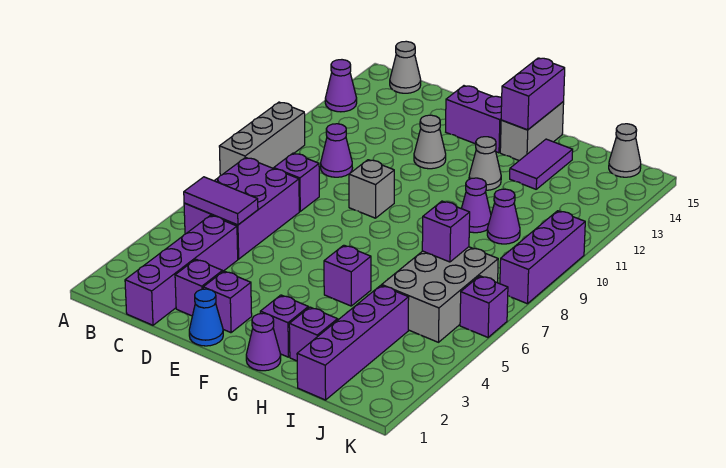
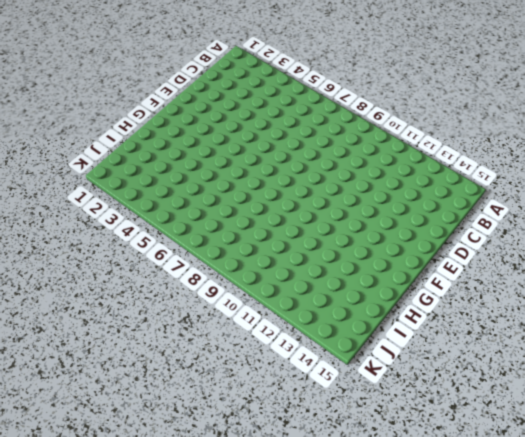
none -> grey 1x3 brick [219,102,305,175]
none -> purple 1x1 cone [325,60,357,112]
none -> purple 2x3 brick [184,157,299,259]
none -> grey 1x1 cone [390,41,421,93]

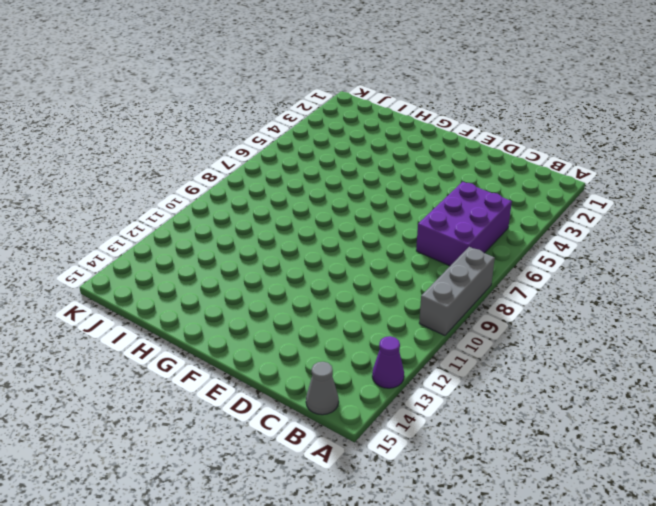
none -> purple 1x4 brick [125,215,238,325]
none -> purple 1x1 brick [274,153,319,211]
none -> purple 1x1 cone [321,124,352,177]
none -> purple 1x1 brick [175,259,223,316]

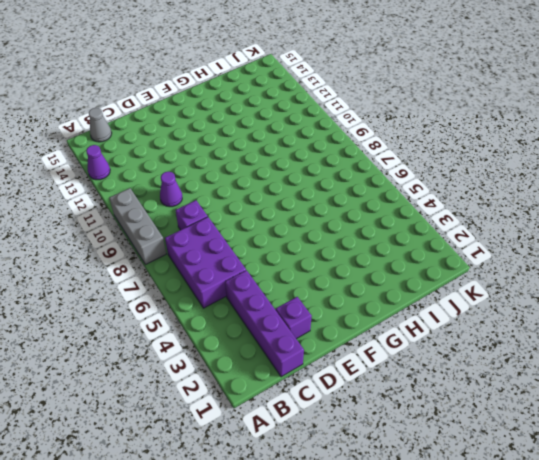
none -> blue 1x1 cone [189,289,223,346]
none -> purple 1x1 brick [203,271,252,333]
none -> grey 1x1 brick [349,160,394,218]
none -> grey 1x1 cone [414,115,446,169]

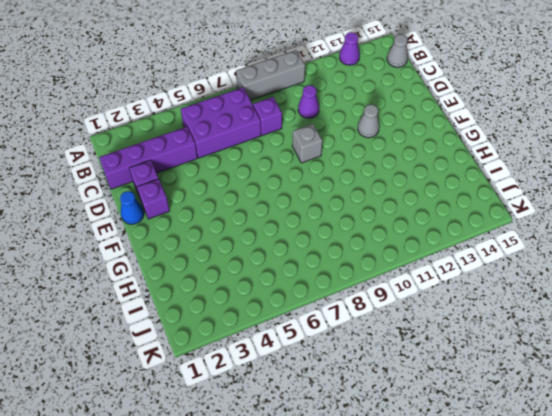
none -> purple 1x2 brick [446,86,502,153]
none -> purple 1x1 cone [246,313,281,371]
none -> purple 1x1 brick [260,295,308,357]
none -> purple 1x1 brick [324,245,371,306]

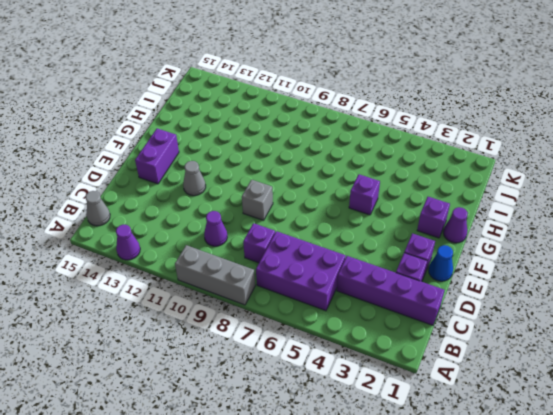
none -> grey 1x1 cone [469,137,501,190]
none -> grey 1x2 brick [500,102,564,161]
none -> purple 1x1 brick [289,307,338,361]
none -> purple 1x1 cone [461,178,491,233]

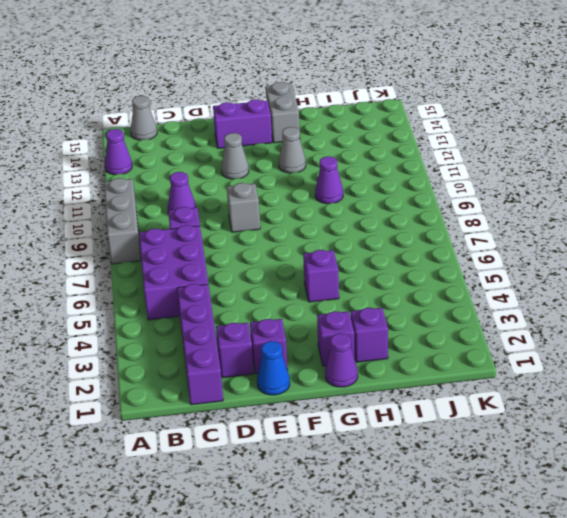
none -> purple 1x2 tile [510,139,573,189]
none -> purple 1x4 brick [297,285,409,400]
none -> grey 2x3 brick [382,247,498,342]
none -> purple 1x1 cone [487,189,520,244]

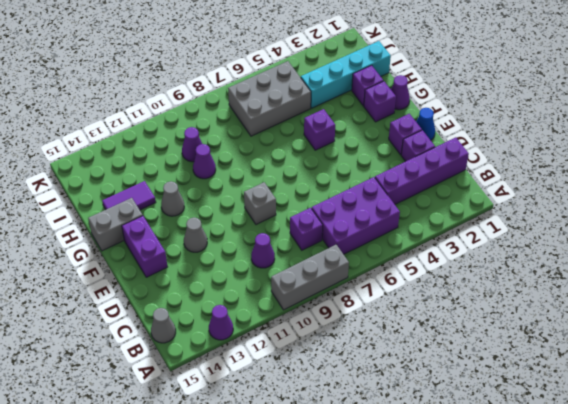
cyan 1x4 brick [301,41,391,108] -> purple 1x4 brick [297,285,409,400]
none -> grey 1x1 cone [609,124,641,177]
none -> purple 1x1 brick [460,276,508,337]
none -> purple 1x3 brick [500,211,585,304]
none -> purple 1x2 tile [184,177,258,225]

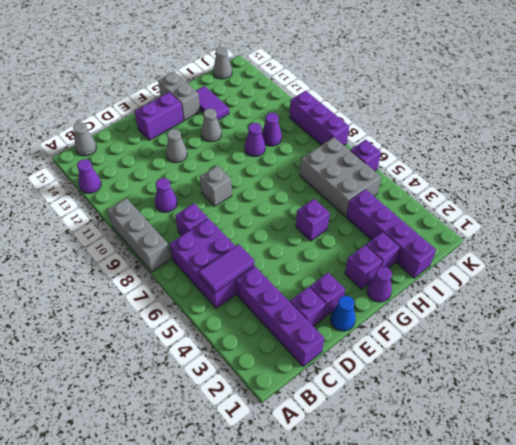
none -> purple 1x2 brick [501,58,565,130]
none -> purple 1x1 brick [422,201,470,262]

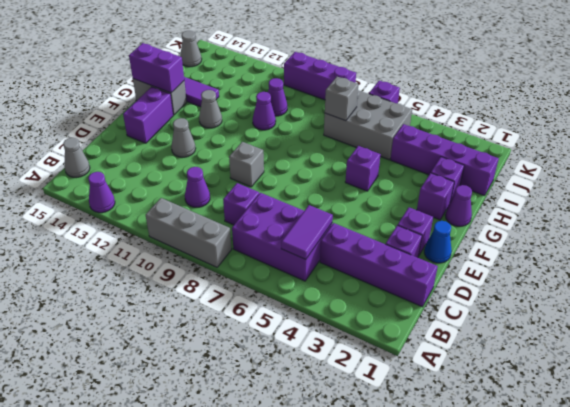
grey 1x1 brick [325,77,358,121] -> purple 1x1 brick [422,201,470,262]

